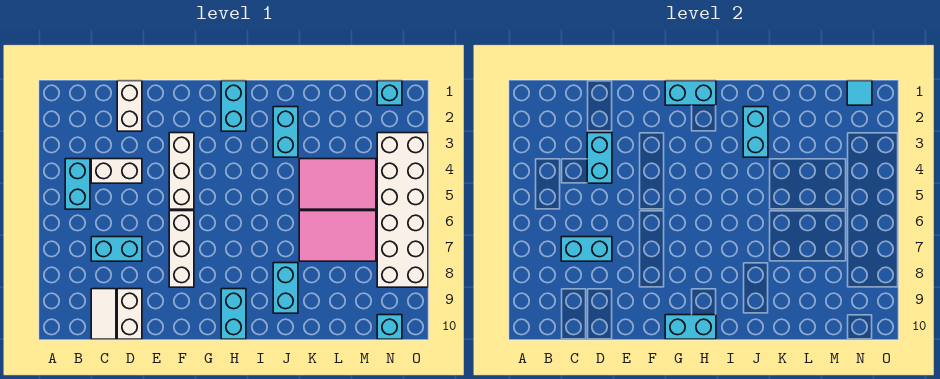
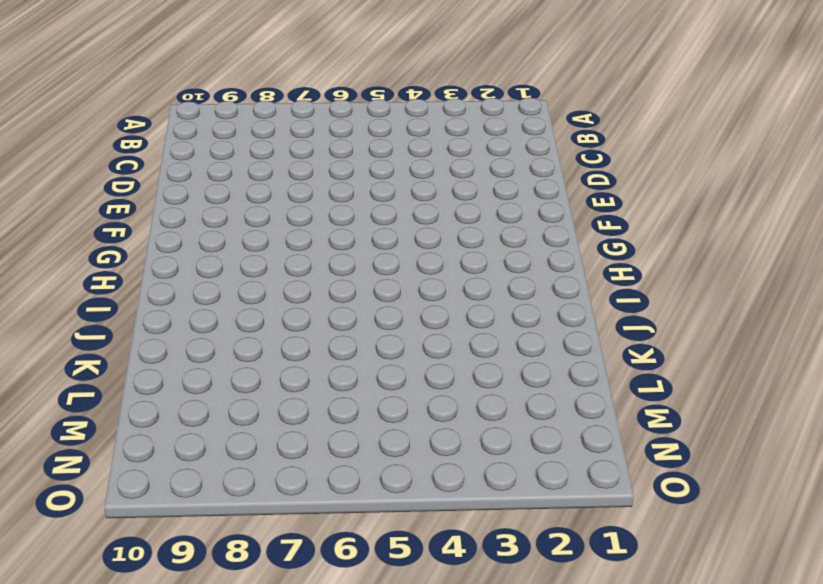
none -> cyan 1x2 brick [65,159,90,209]
none -> white 1x2 brick [91,159,142,183]
none -> cyan 1x2 brick [91,237,142,261]

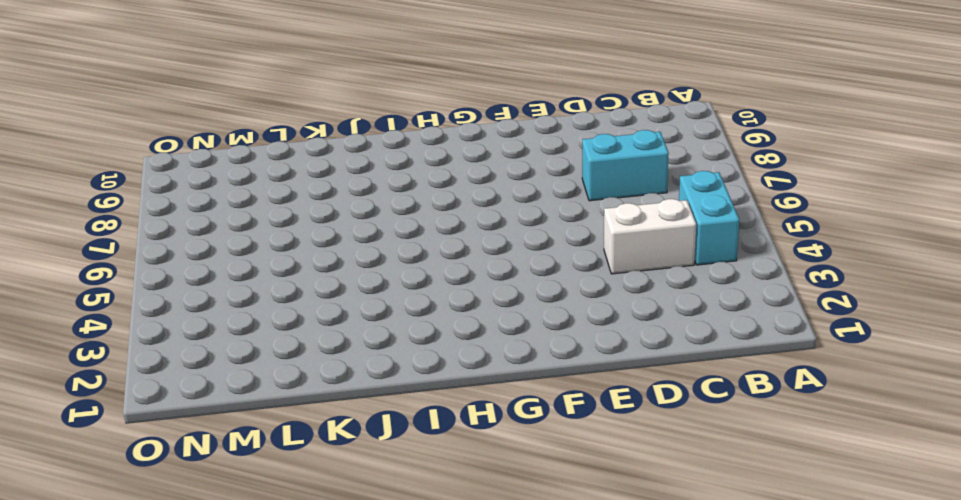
none -> white 1x2 tile [91,289,116,339]
none -> white 1x2 brick [117,81,142,131]
none -> white 1x2 brick [117,289,142,339]

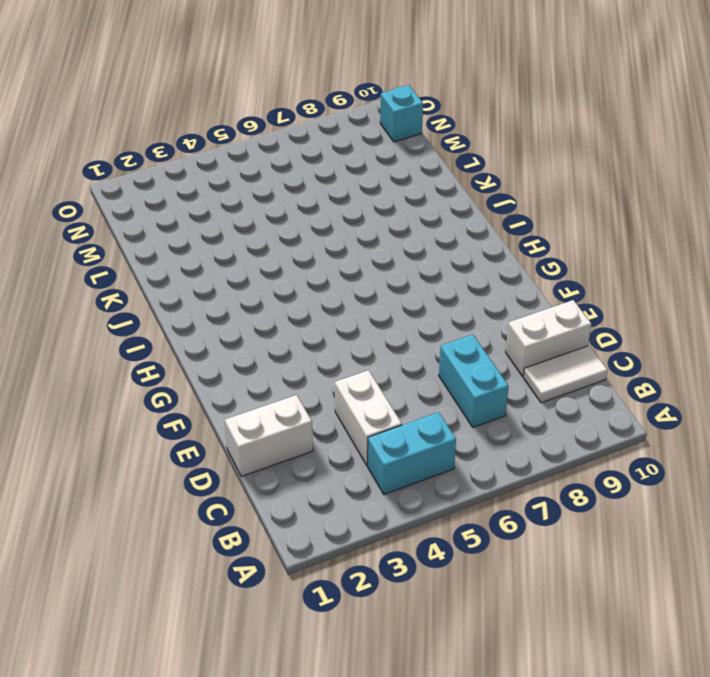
none -> white 1x3 brick [169,133,194,209]
none -> white 1x3 brick [169,211,194,287]
none -> cyan 1x2 brick [221,81,246,131]

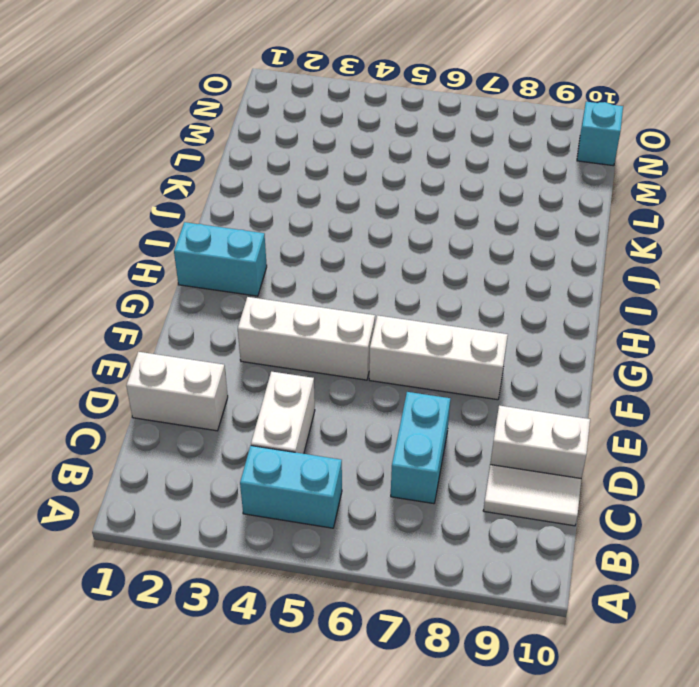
none -> cyan 1x2 brick [221,289,246,339]
none -> cyan 1x2 brick [273,107,298,157]
none -> cyan 1x2 brick [273,263,298,313]

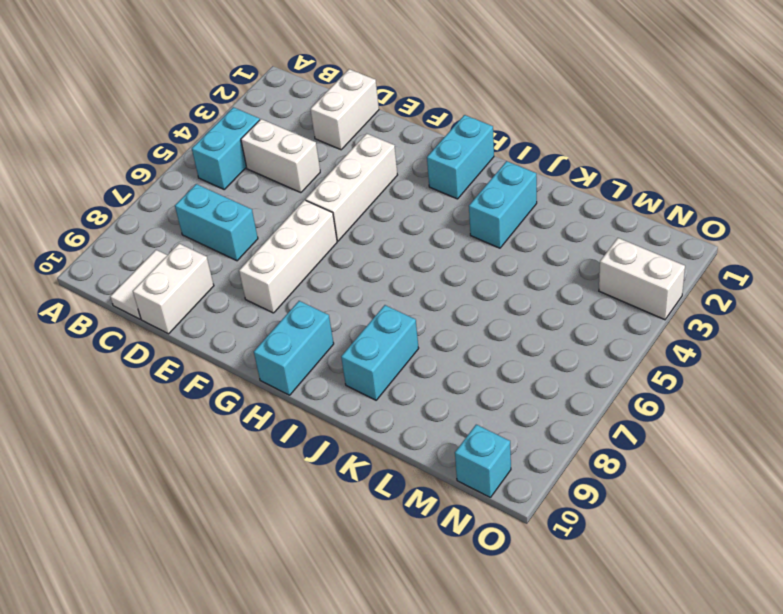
white 1x2 brick [599,238,685,320] -> white 2x6 brick [377,133,428,287]
none -> pink 2x3 tile [299,159,376,209]
none -> pink 2x3 tile [299,211,376,261]
none -> cyan 1x1 brick [377,81,402,105]

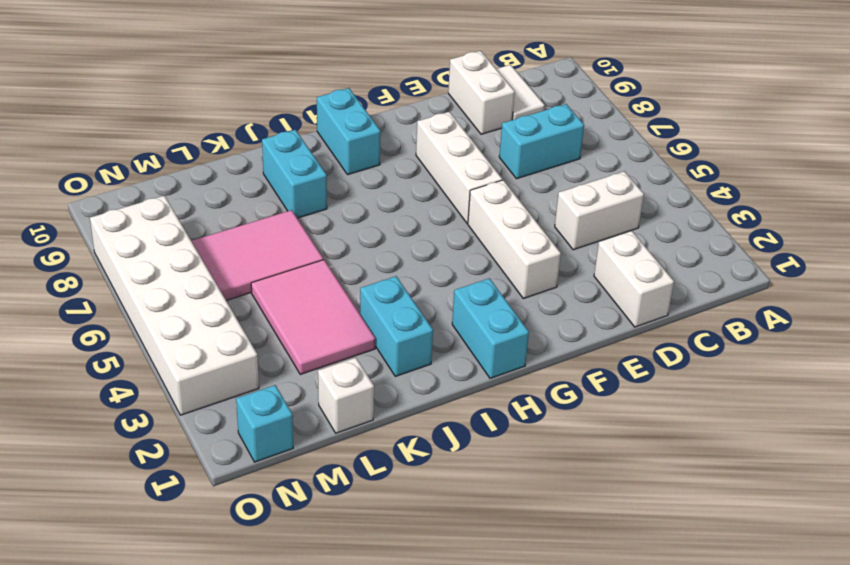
pink 2x3 tile [251,260,375,374] -> pink 2x3 tile turned to [299,159,376,209]
white 1x1 brick [318,358,374,433] -> none
none -> cyan 1x2 brick [65,159,90,209]
none -> cyan 1x1 brick [377,315,402,339]
none -> cyan 1x2 brick [561,237,612,261]

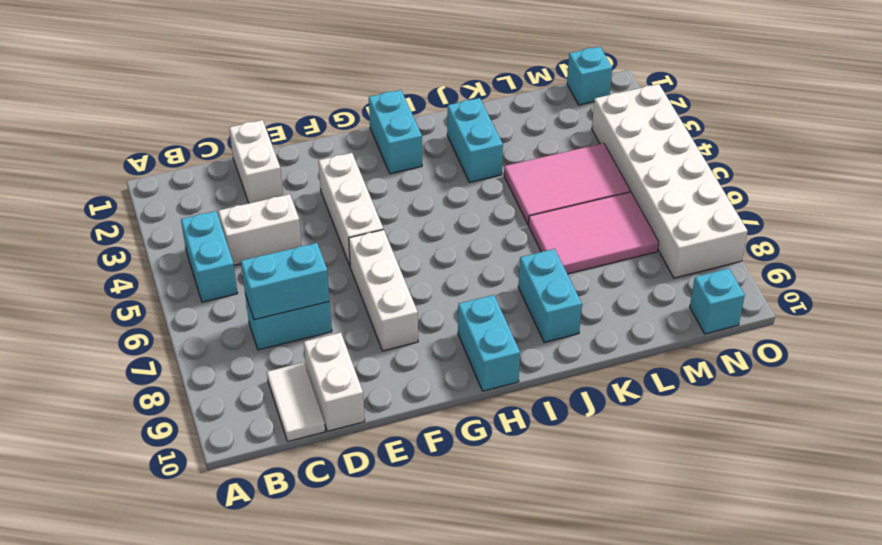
none -> cyan 1x2 brick [587,133,612,183]
none -> cyan 1x2 brick [665,81,716,105]
none -> cyan 1x2 brick [665,315,716,339]

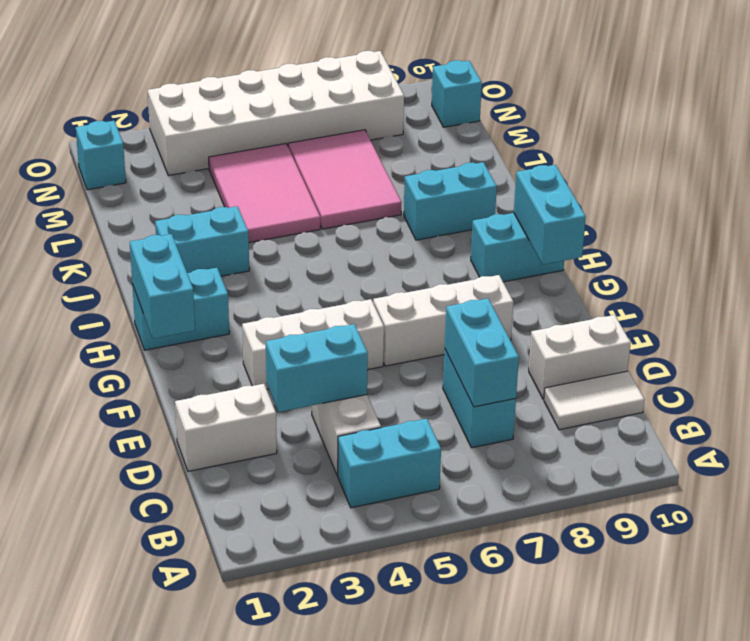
none -> cyan 1x2 brick [743,107,768,157]
none -> cyan 1x1 tile [847,81,872,105]

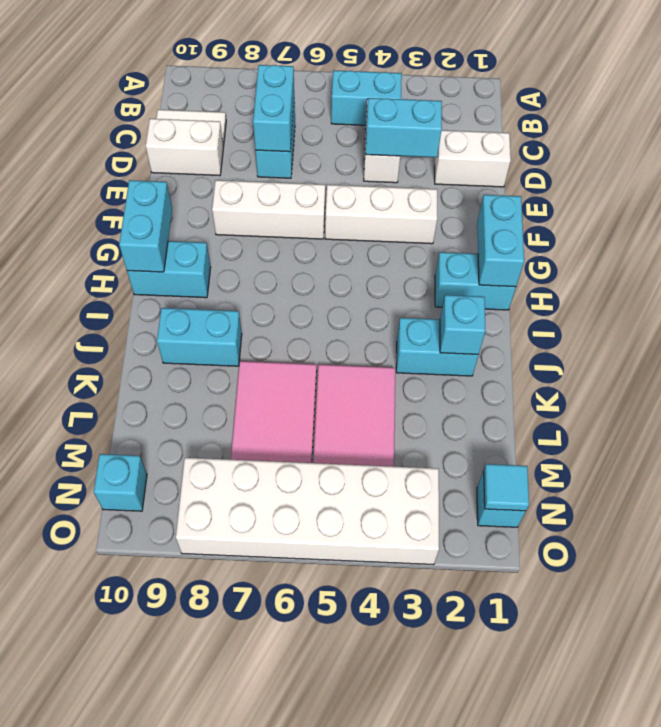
cyan 1x1 brick [440,295,485,355] -> cyan 1x2 brick [743,107,768,157]

